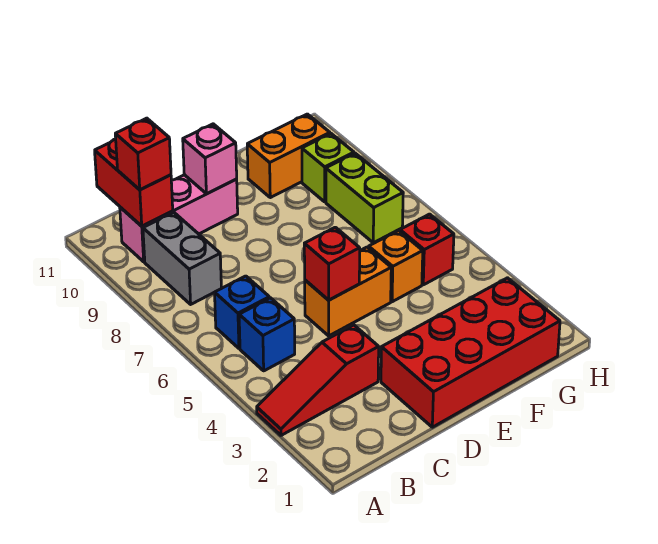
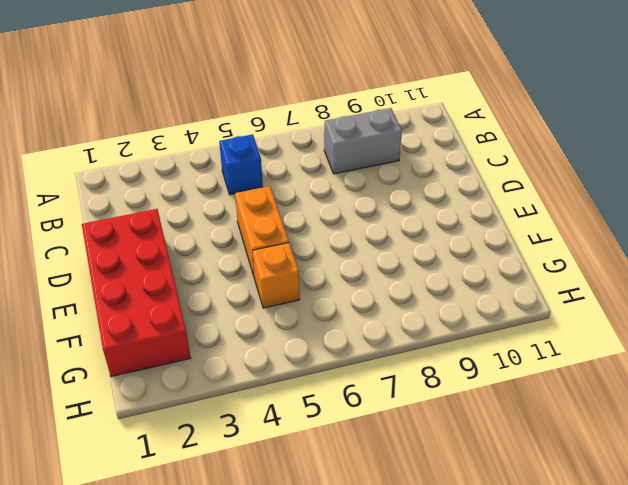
none -> red 1x3 slope [257,325,379,435]
none -> blue 1x1 brick [215,276,269,348]
none -> pink 1x3 brick [120,175,238,262]

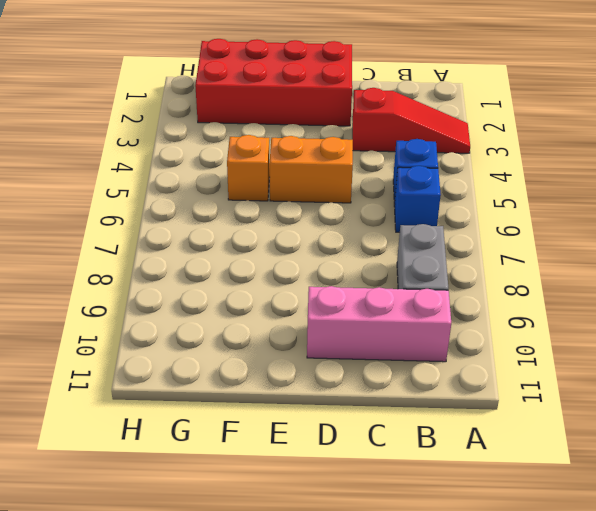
none -> orange 1x2 brick [247,114,330,198]
none -> red 1x1 brick [400,214,454,285]
none -> lime 1x2 brick [326,153,403,243]

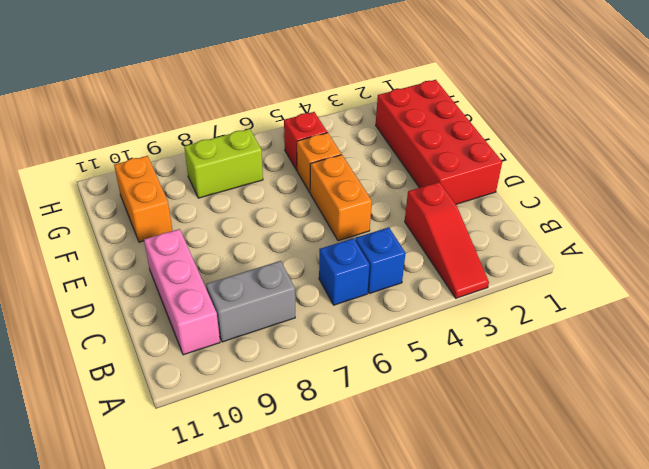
none -> lime 1x1 brick [302,134,354,202]
none -> red 1x2 brick [95,139,173,226]
none -> red 1x1 brick [304,227,360,300]

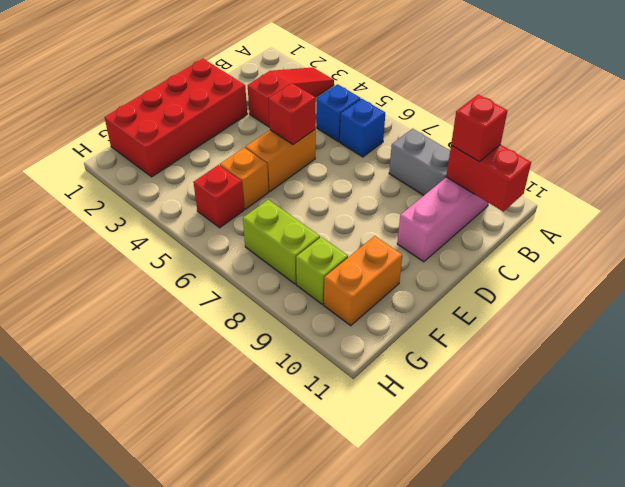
none -> pink 1x1 brick [183,124,237,194]

